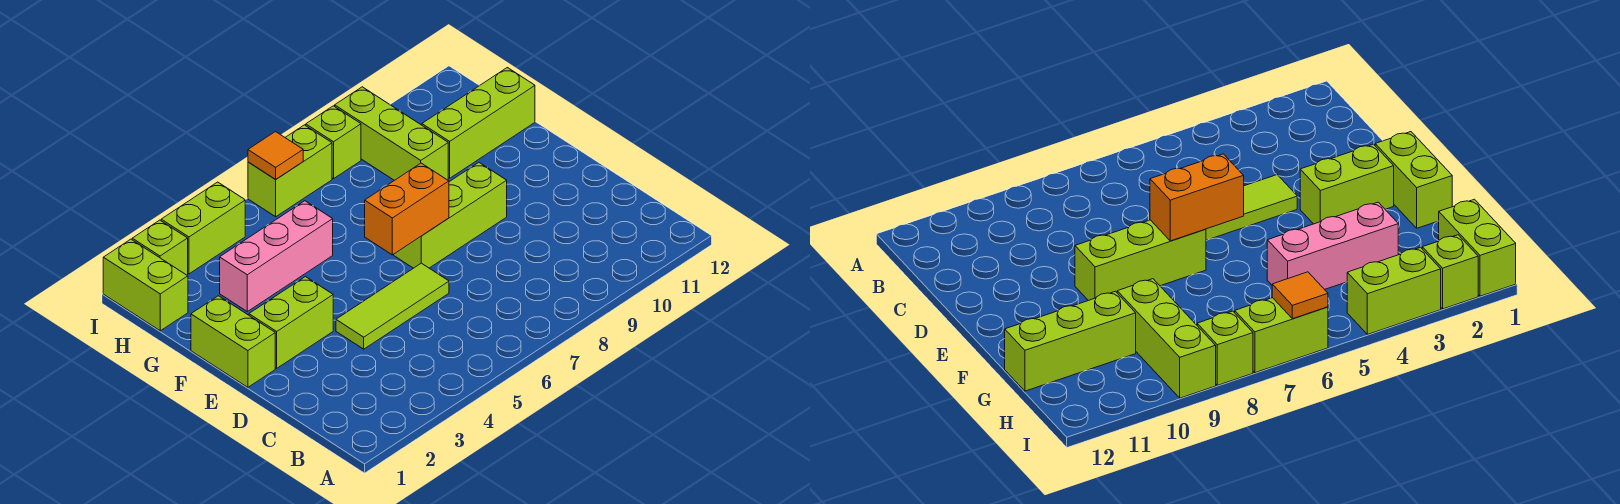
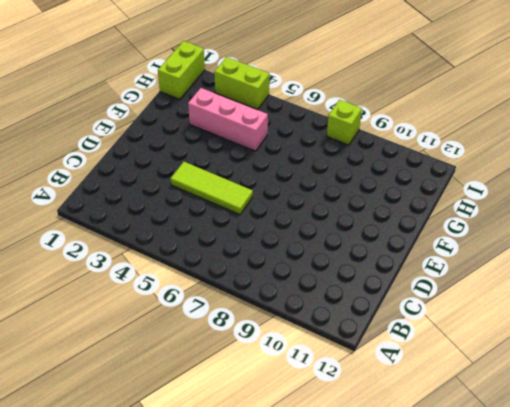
none -> lime 1x2 brick [191,296,275,387]
none -> lime 1x2 brick [249,277,333,368]
none -> lime 1x3 brick [394,163,507,268]

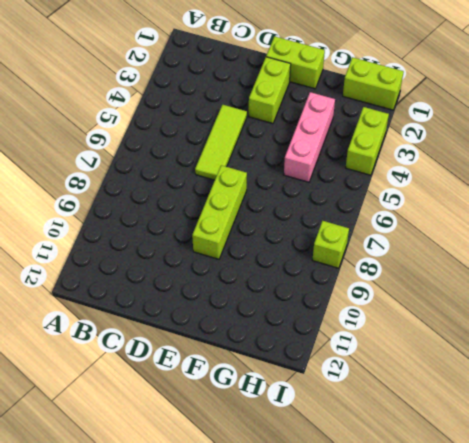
none -> lime 1x3 brick [335,87,448,180]
none -> lime 1x3 brick [422,68,535,178]
none -> lime 1x1 brick [132,220,188,275]

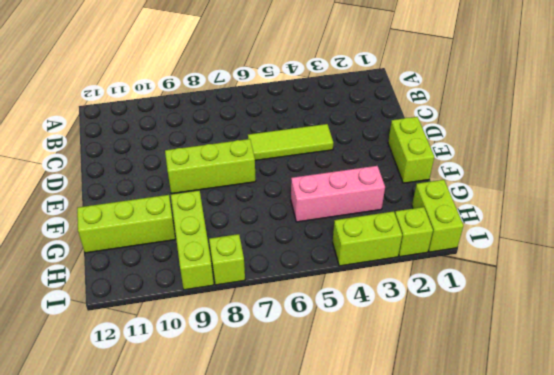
none -> lime 1x2 brick [249,277,333,368]
none -> lime 1x2 brick [248,125,332,217]
none -> orange 1x2 brick [365,163,449,255]

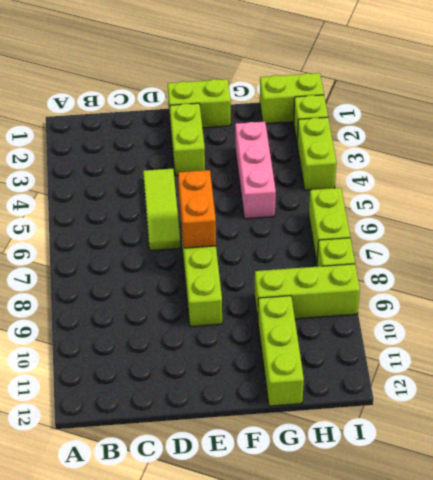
none -> orange 1x1 tile [248,132,303,179]

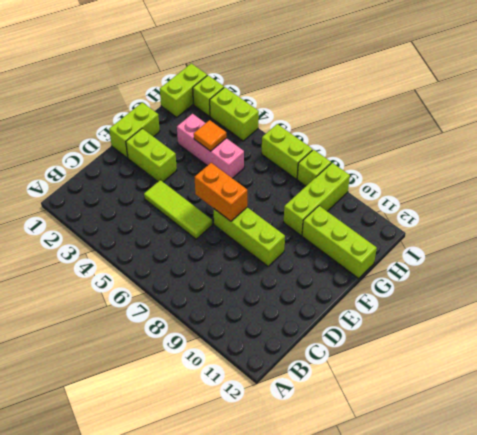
orange 1x1 tile [194,120,226,151] -> orange 1x1 tile moved to [248,132,303,179]

